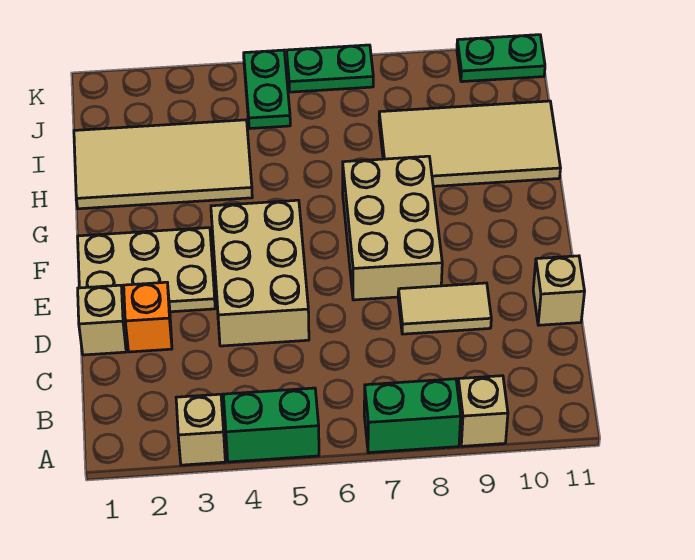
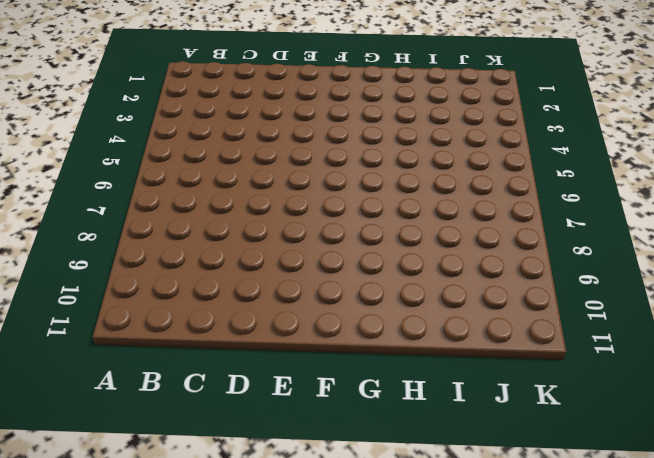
none -> tan 1x1 brick [176,394,225,465]
none -> green 1x2 brick [223,388,319,462]
none -> green 1x2 brick [364,379,461,453]

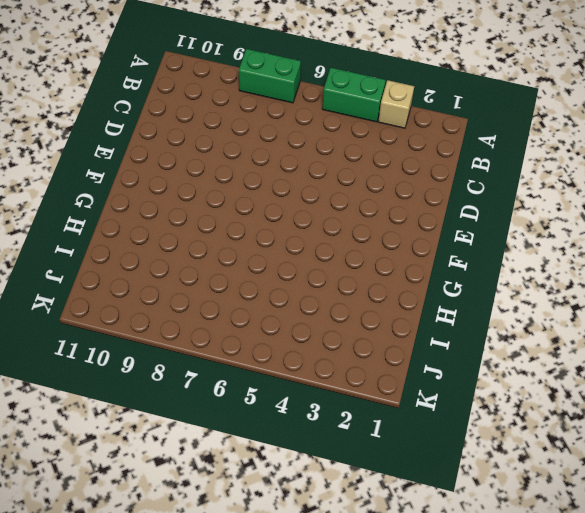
none -> tan 1x1 brick [458,376,508,446]
none -> tan 1x1 brick [78,285,126,355]
none -> orange 1x1 brick [124,282,172,352]

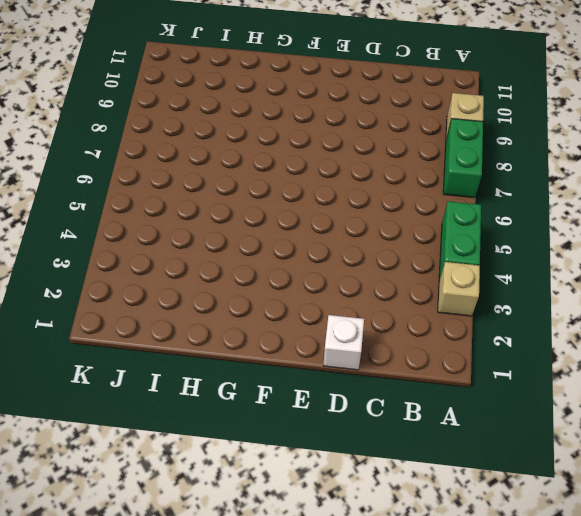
white 1x1 brick [323,315,364,370] -> tan 1x1 brick [78,285,126,355]
none -> orange 1x1 brick [124,282,172,352]
none -> tan 2x3 brick [211,200,309,346]
none -> tan 1x2 tile [398,283,491,334]

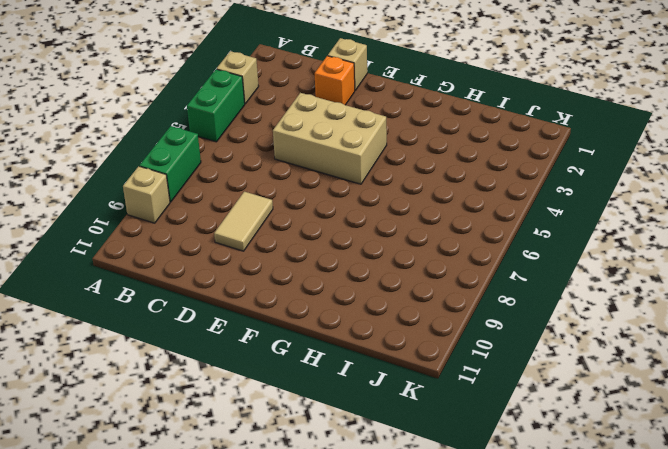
none -> tan 1x1 brick [533,256,585,325]
none -> tan 2x3 plate [78,228,215,315]
none -> tan 2x3 brick [343,156,442,300]

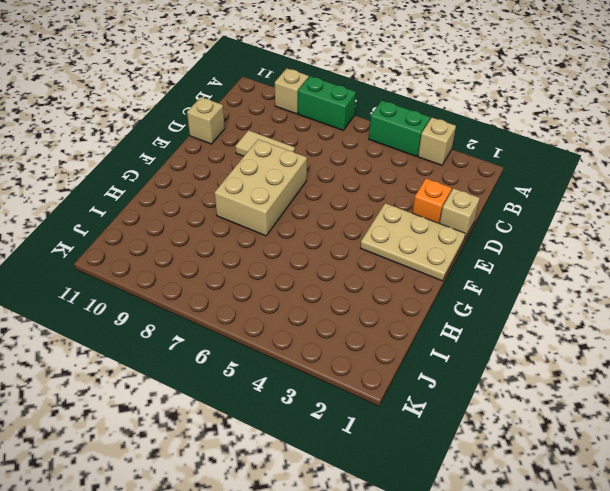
none -> tan 2x3 brick [211,200,309,346]
none -> tan 2x4 tile [74,120,252,209]
none -> tan 2x4 tile [379,101,561,186]

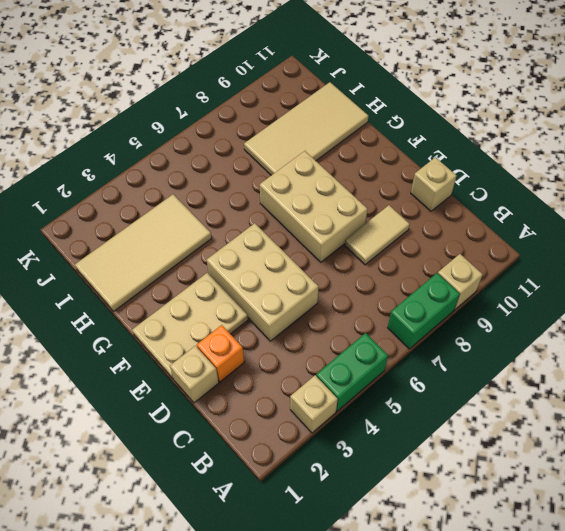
none -> green 1x2 plate [244,50,290,129]
none -> green 1x2 plate [286,45,373,92]
none -> green 1x2 plate [457,35,545,82]

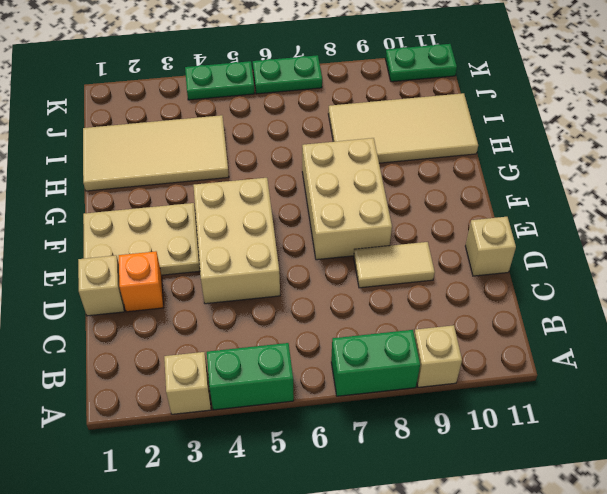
green 1x2 plate [185,61,255,100] -> green 1x2 plate turned to [244,50,290,129]

